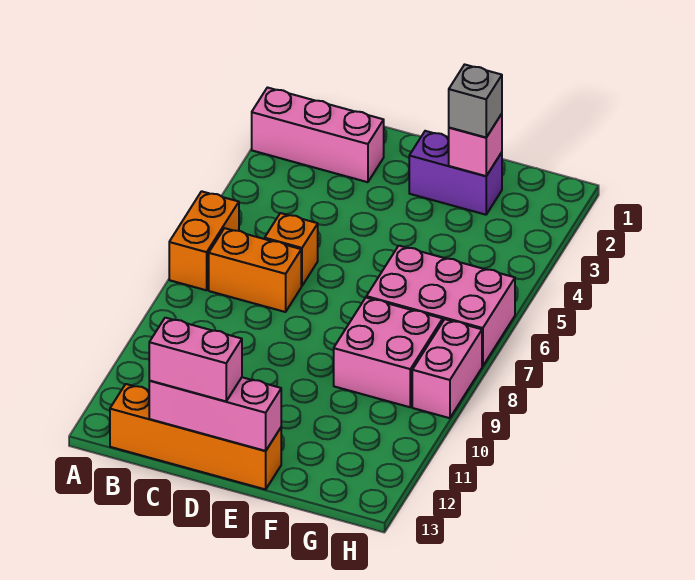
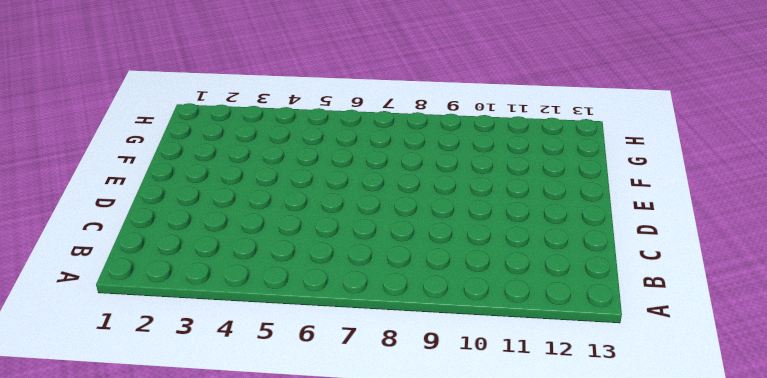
none -> pink 1x3 brick [252,88,384,182]
none -> orange 1x2 brick [169,191,239,290]
none -> orange 1x2 brick [209,228,301,312]

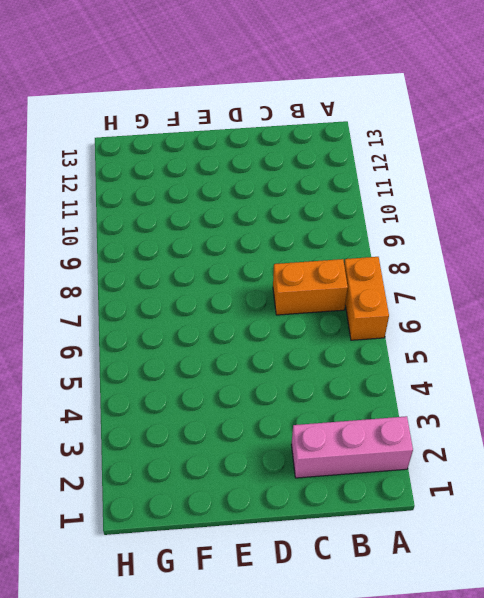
none -> orange 1x4 brick [110,384,281,489]
none -> orange 1x1 brick [265,213,318,286]
none -> purple 1x2 brick [409,131,502,215]

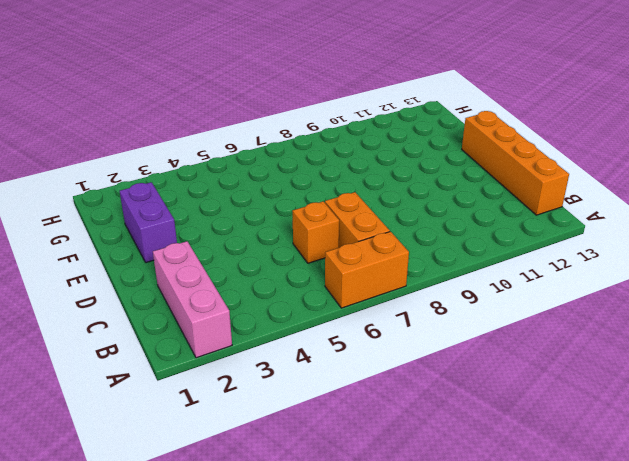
none -> pink 2x3 brick [366,246,515,366]
none -> pink 2x2 brick [334,298,443,407]
none -> pink 1x2 brick [412,319,482,418]

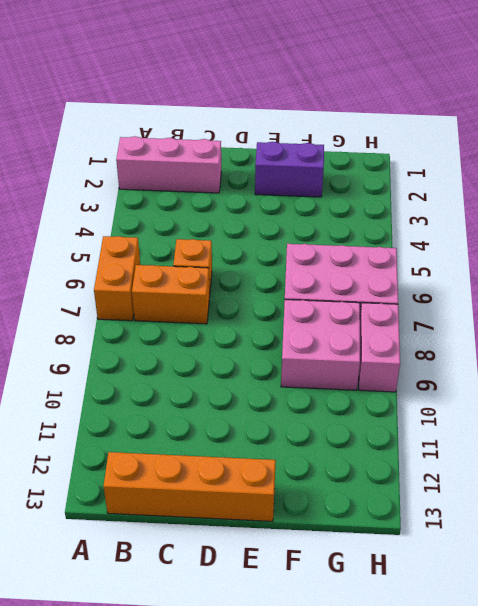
none -> pink 1x3 brick [149,377,281,451]
none -> pink 1x1 brick [449,114,502,176]
none -> pink 1x2 brick [149,318,242,401]

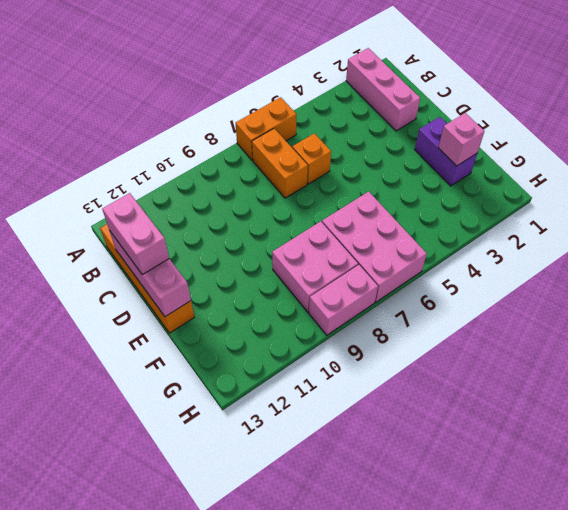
none -> grey 1x1 brick [449,64,502,138]

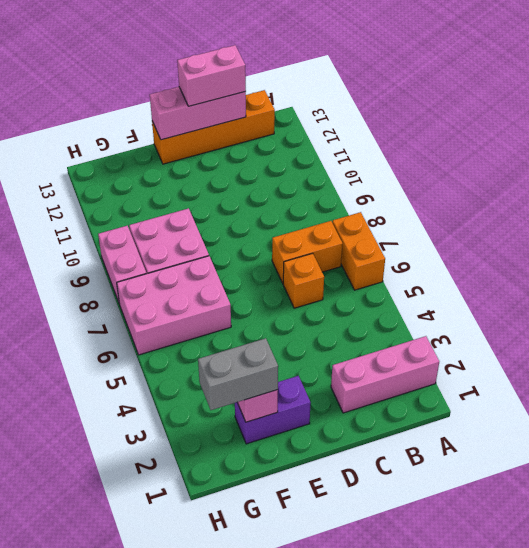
grey 1x2 brick [198,338,278,410] -> grey 1x1 brick [449,64,502,138]

